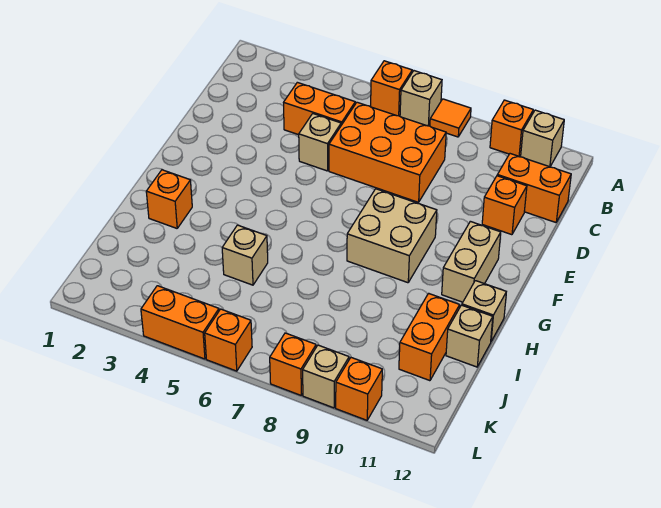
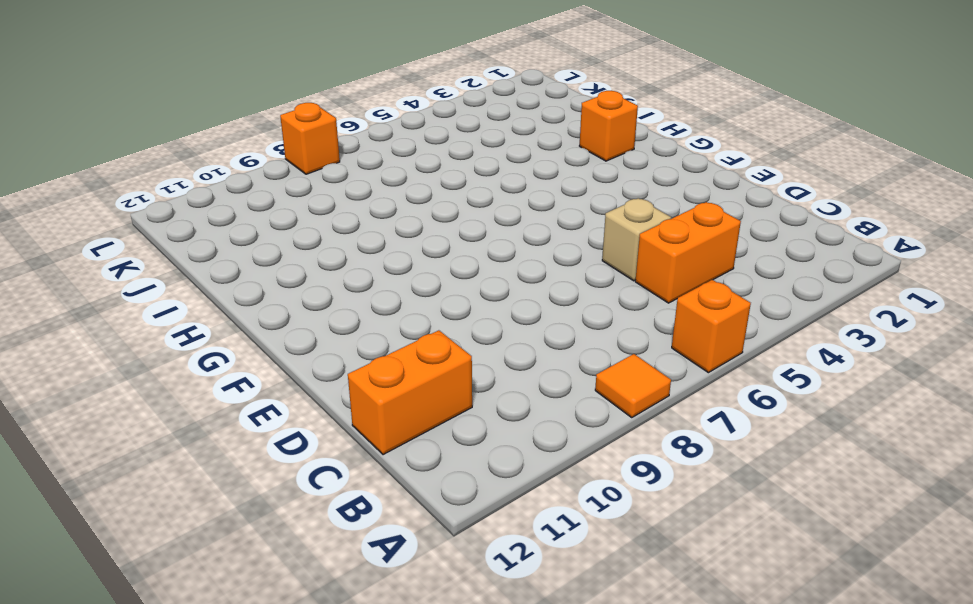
none -> tan 1x1 brick [400,71,442,126]
none -> orange 1x1 brick [490,100,533,157]
none -> tan 1x1 brick [521,110,564,167]

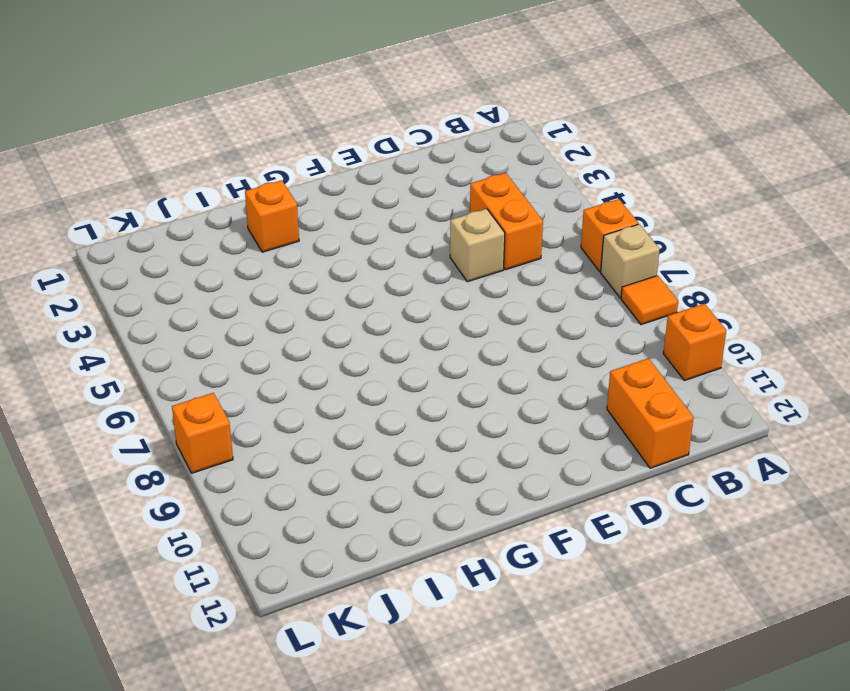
none -> tan 1x1 brick [521,110,564,167]
none -> orange 2x3 brick [329,102,446,202]
none -> orange 1x1 brick [482,176,527,235]

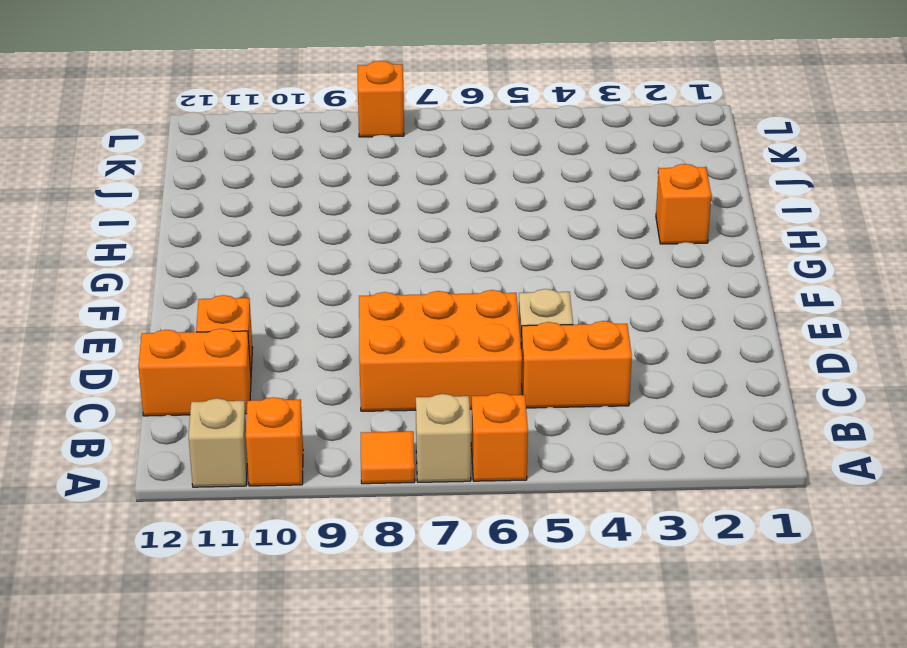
none -> tan 2x2 brick [347,189,437,283]
none -> tan 1x2 brick [442,221,501,302]
none -> tan 1x1 brick [462,281,506,341]

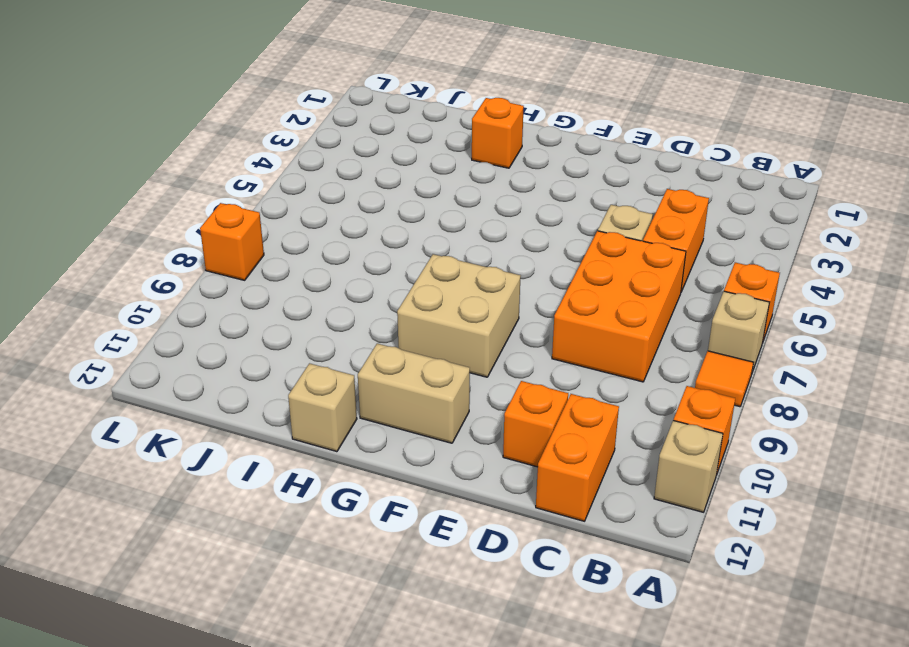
none -> tan 1x1 brick [222,225,268,285]
none -> orange 1x2 brick [399,293,460,381]
none -> tan 1x1 brick [446,305,493,367]

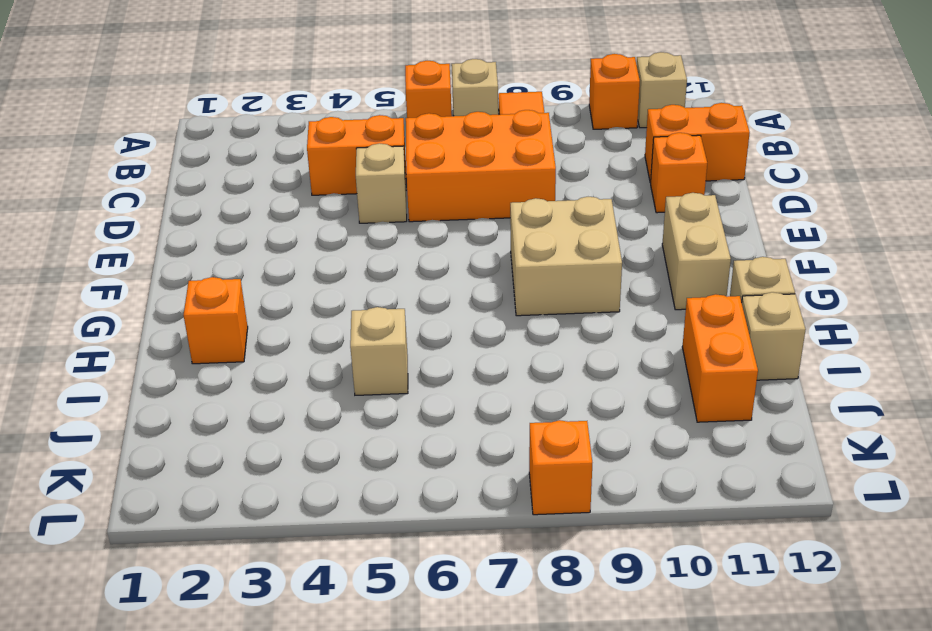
none -> orange 1x2 brick [141,286,219,359]
none -> orange 1x1 brick [205,309,252,371]
none -> tan 1x1 brick [303,345,349,408]

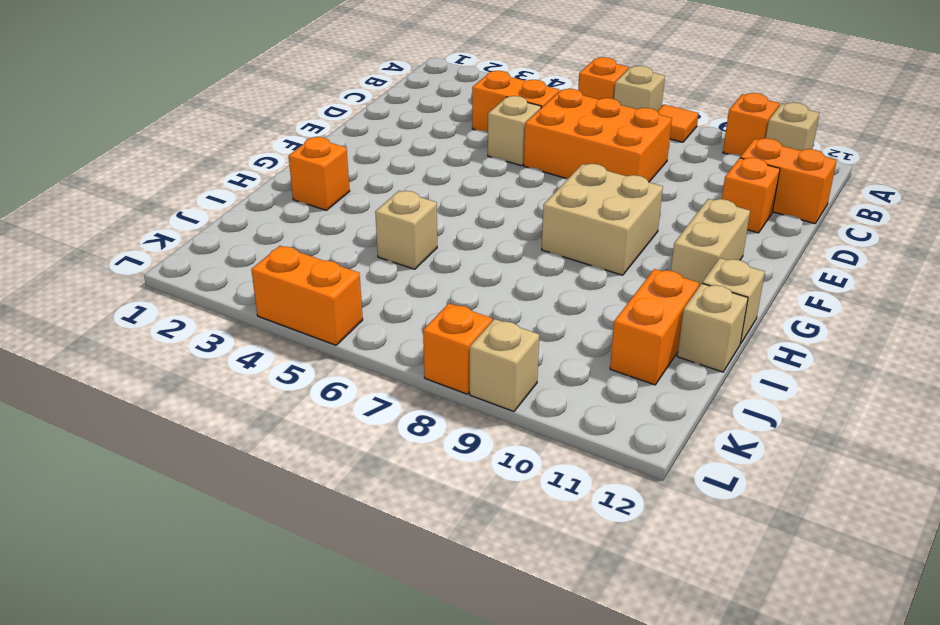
none -> orange 1x1 brick [205,309,252,371]
none -> orange 1x1 brick [336,358,382,420]

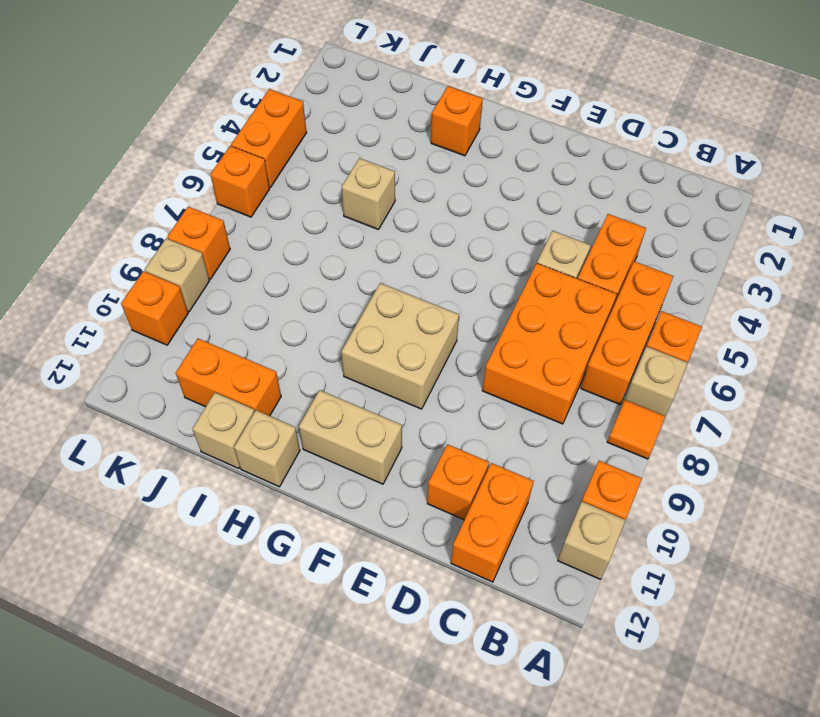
orange 1x3 brick [581,261,673,404] -> none

